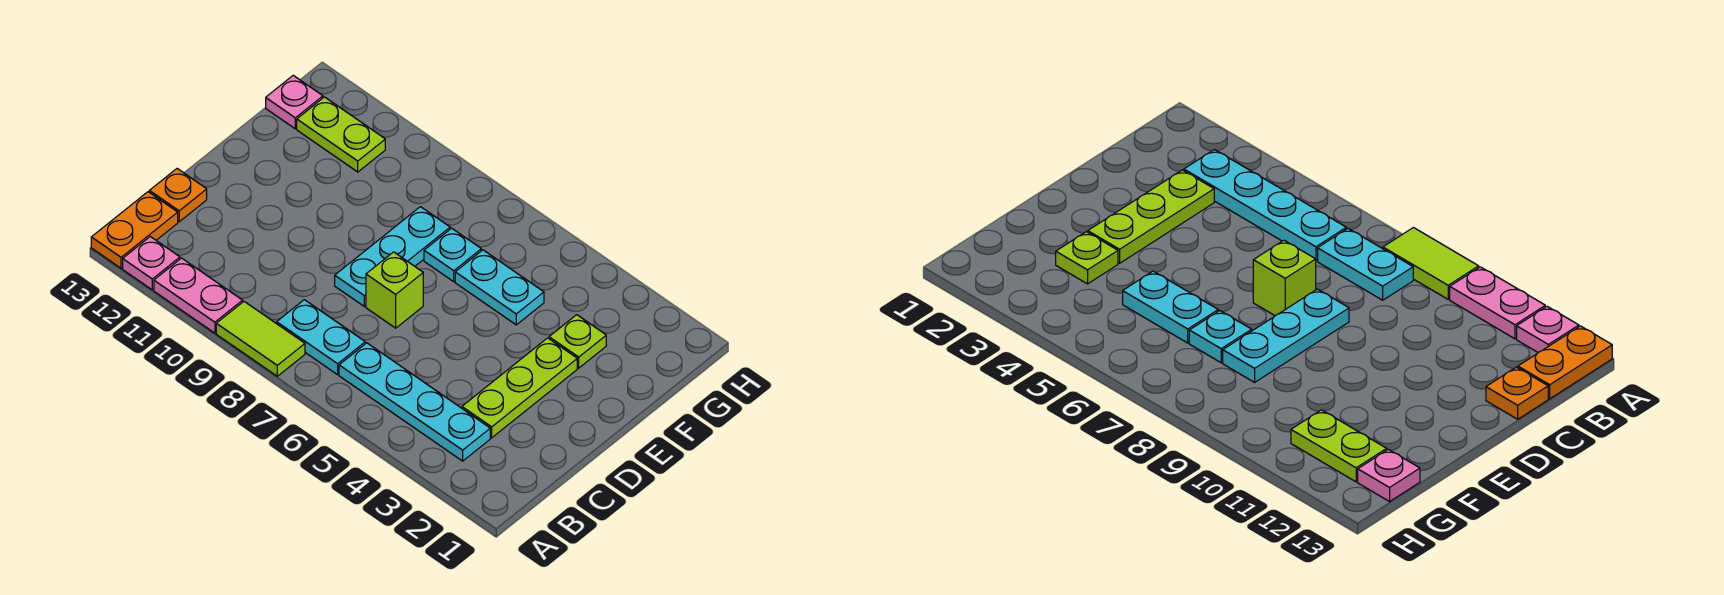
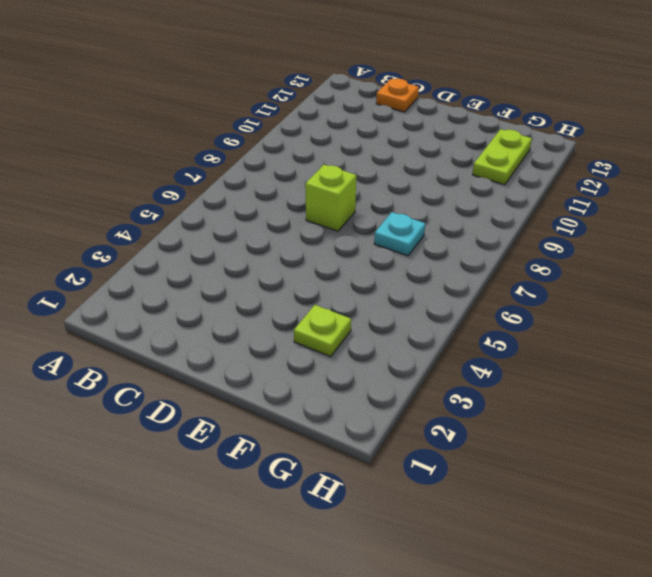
none -> lime 1x2 tile [216,302,305,376]
none -> pink 1x2 plate [154,258,243,333]
none -> pink 1x1 plate [123,237,180,290]

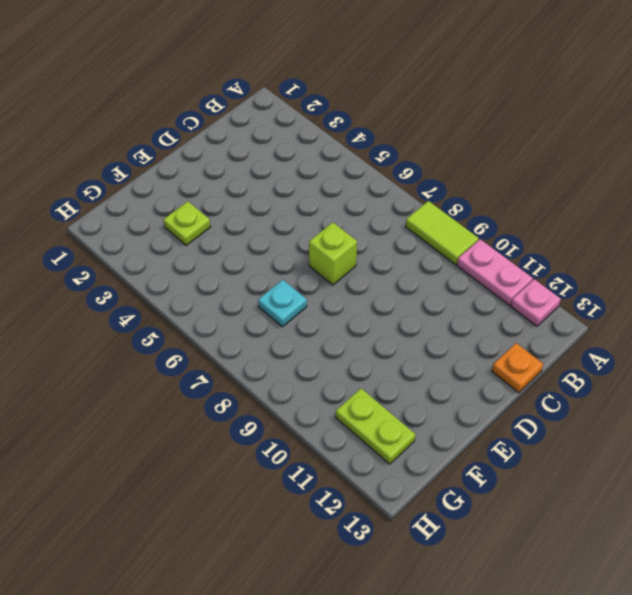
none -> orange 1x2 plate [91,192,178,268]
none -> cyan 1x4 plate [339,343,490,461]
none -> cyan 1x2 plate [277,300,365,375]

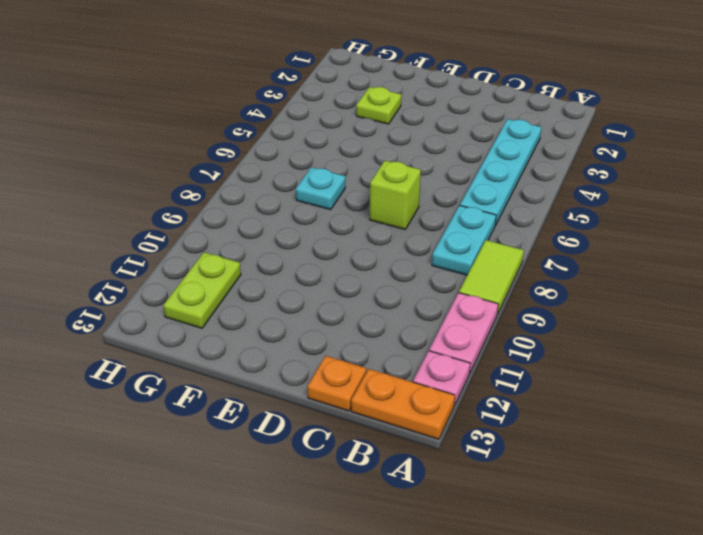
none -> lime 1x3 plate [462,338,577,438]
none -> cyan 1x3 plate [335,207,450,307]
none -> cyan 1x2 plate [455,250,544,325]

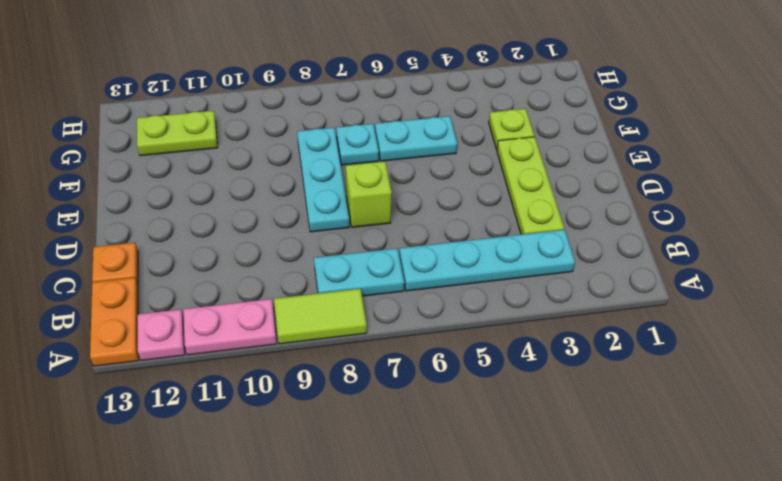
none -> pink 1x1 plate [266,75,323,129]

